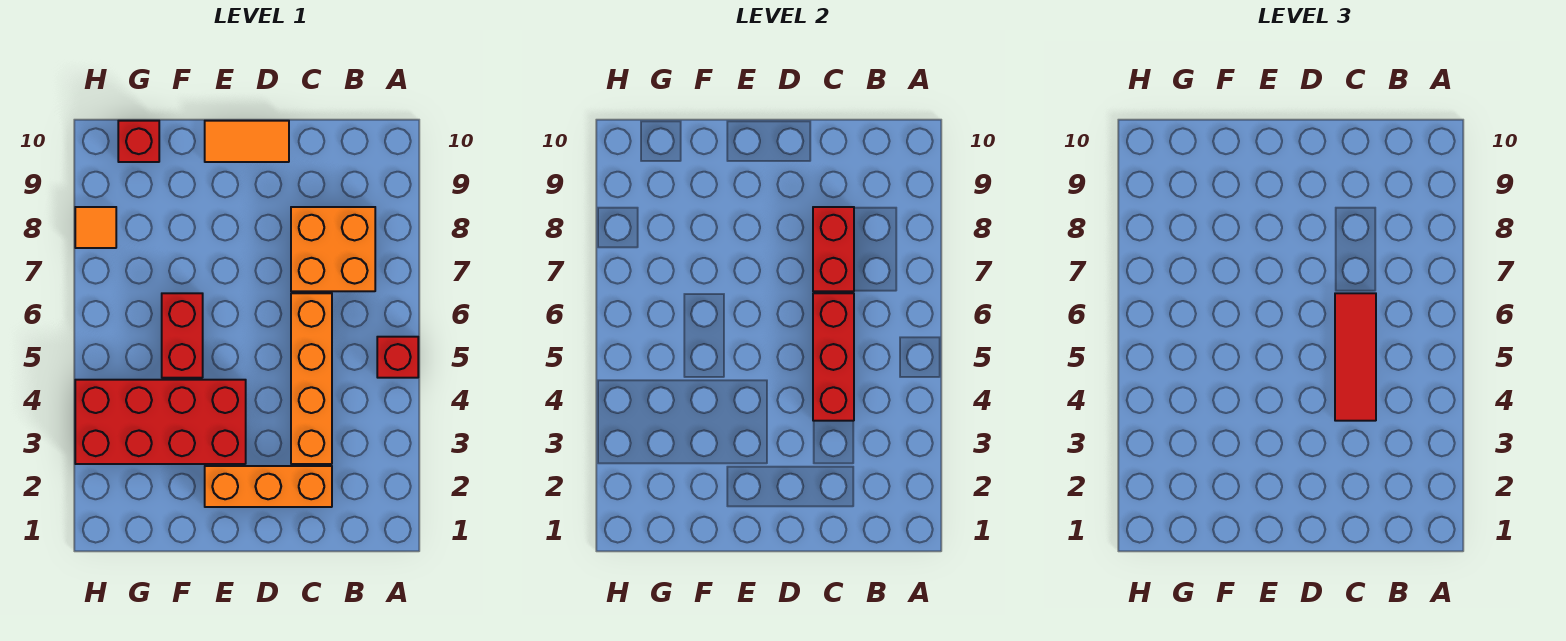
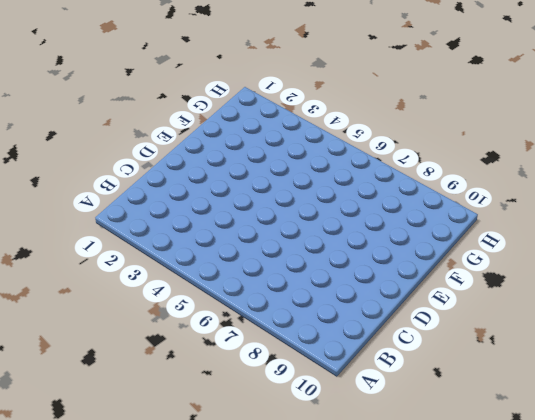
none -> red 1x1 brick [377,337,418,378]
none -> orange 2x2 brick [291,207,375,291]
none -> orange 1x3 brick [205,466,332,507]

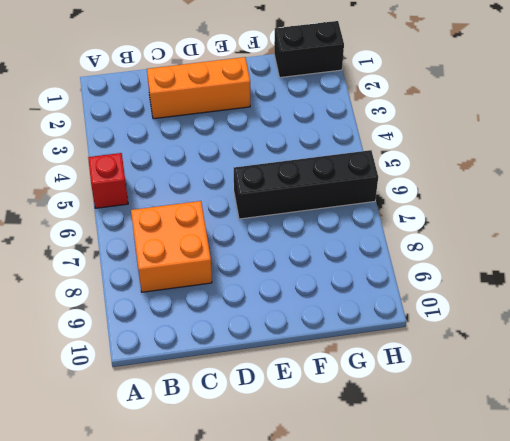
black 1x4 brick [234,150,378,219] -> red 1x2 brick [162,293,203,378]
black 1x2 brick [274,21,344,78] -> none
none -> orange 1x4 brick [291,293,332,464]
none -> orange 1x2 tile [205,121,289,162]
none -> red 2x4 brick [75,380,246,464]

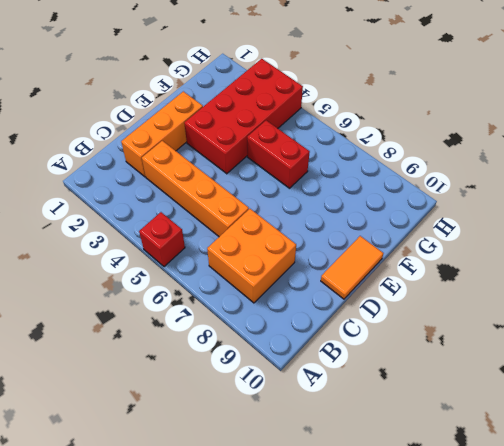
none -> red 1x1 brick [118,121,159,162]
none -> orange 1x1 tile [75,207,116,248]
none -> red 1x3 brick [813,293,854,421]

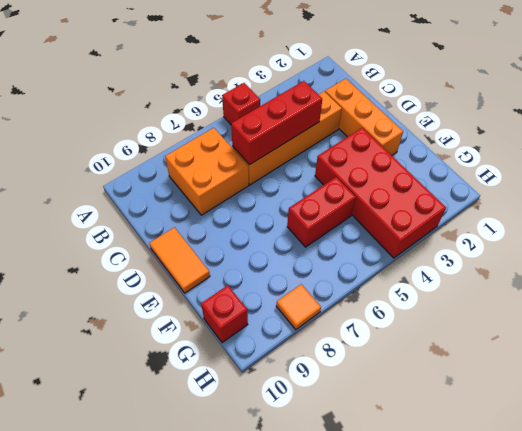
none -> red 1x2 brick [813,207,854,291]
none -> red 1x3 tile [1335,293,1376,421]

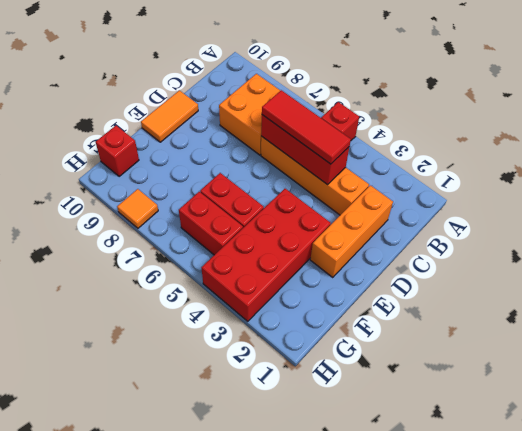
red 1x2 brick [179,192,243,255] -> red 1x2 brick moved to [813,207,854,291]

